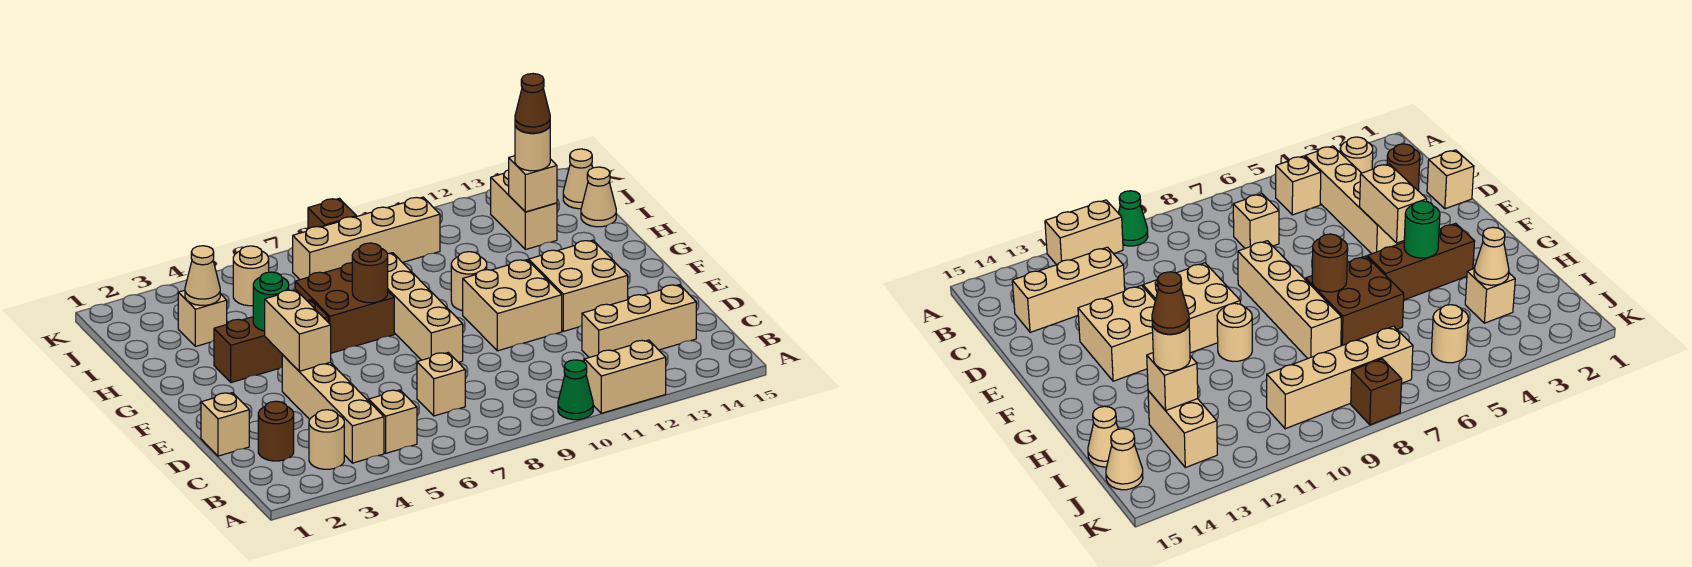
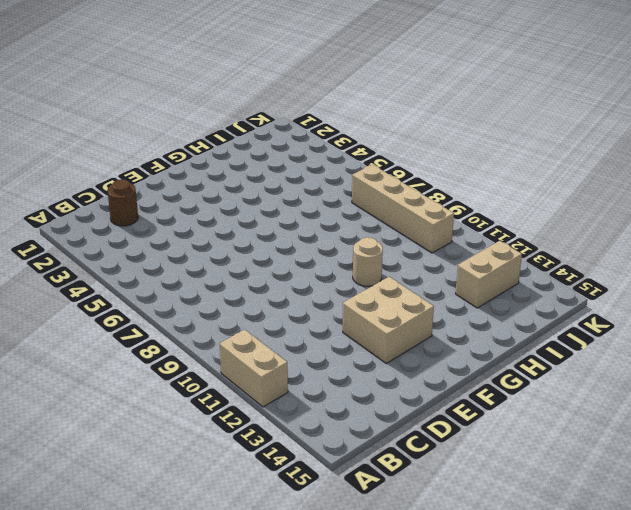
none -> green 1x1 cone [558,360,593,420]
none -> tan 1x1 round brick [309,410,344,469]
none -> tan 1x4 brick [282,355,384,463]

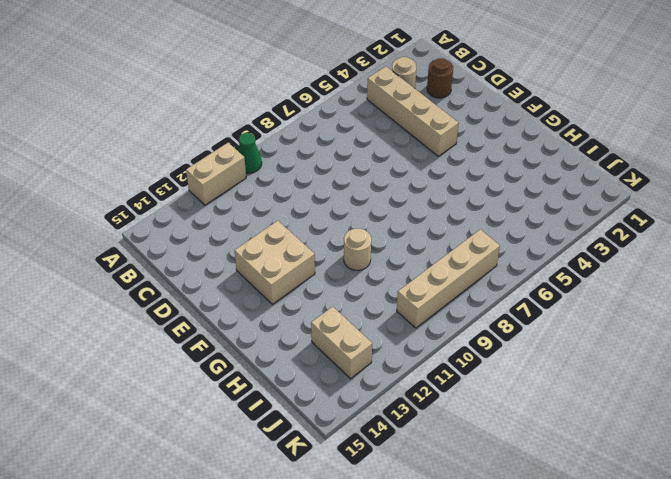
none -> tan 1x1 brick [369,390,417,453]
none -> tan 1x1 brick [417,353,465,416]
none -> tan 1x3 brick [582,285,696,357]

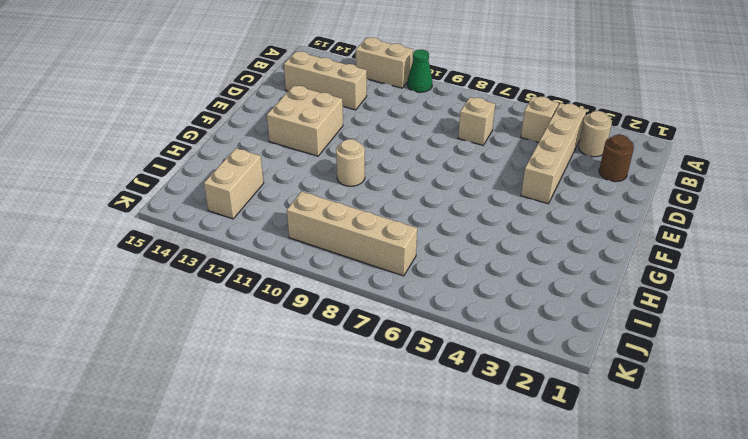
none -> tan 1x1 brick [201,393,249,456]
none -> tan 1x4 brick [387,253,463,362]
none -> tan 2x2 brick [463,260,562,351]

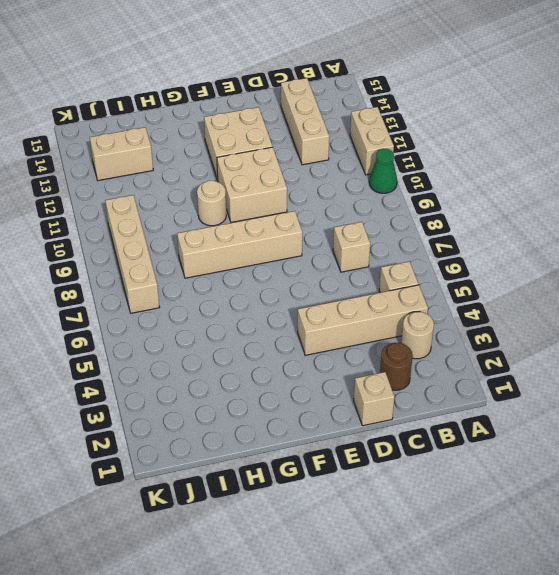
none -> brown 1x3 brick [214,300,328,383]
none -> brown 2x2 brick [295,263,394,353]
none -> tan 1x1 brick [178,290,227,346]

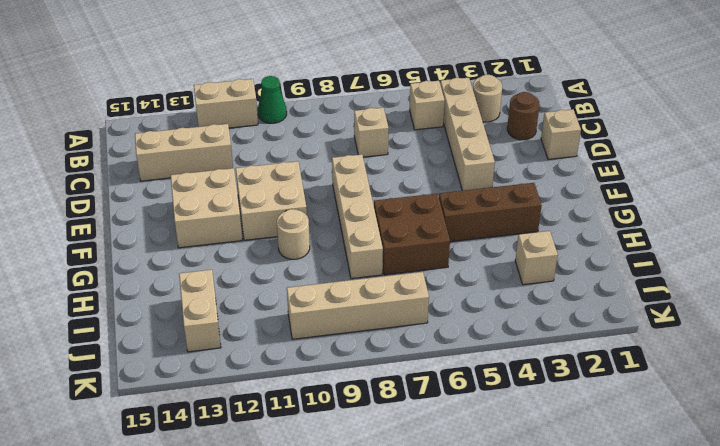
none -> tan 1x1 cone [581,167,616,227]
none -> tan 1x1 round brick [233,246,269,306]
none -> tan 1x1 cone [563,149,593,209]

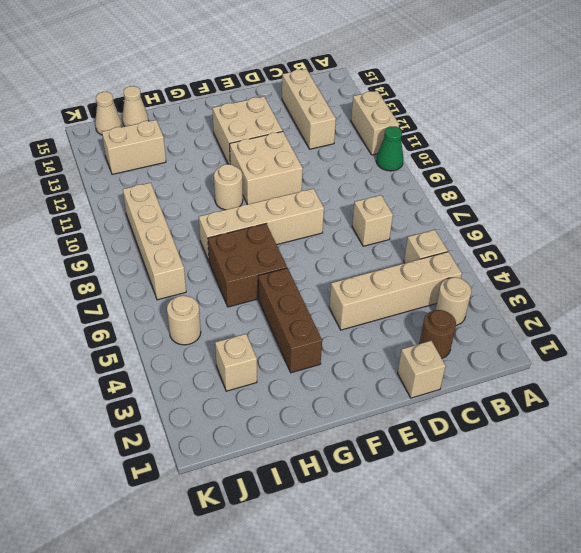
none -> brown 1x1 brick [308,198,356,229]
none -> tan 1x2 brick [265,290,331,371]
none -> green 1x1 round brick [253,272,289,331]

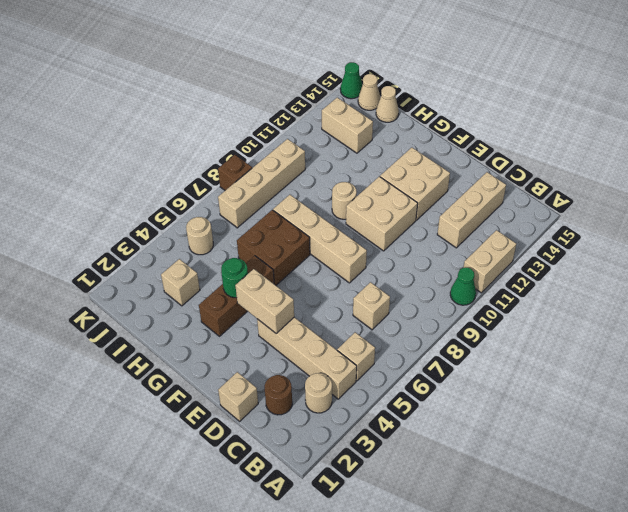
green 1x1 cone [340,62,362,99] -> none
none -> brown 1x1 round brick [352,243,388,303]
none -> tan 1x1 cone [185,246,220,305]
none -> tan 1x1 brick [509,156,557,212]

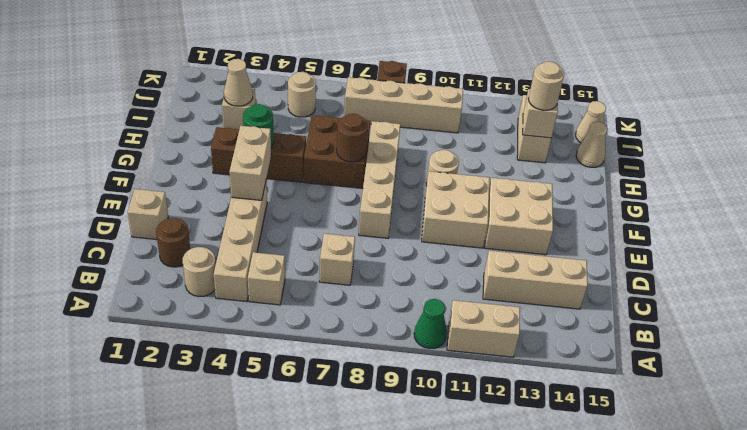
none -> brown 1x1 cone [515,74,550,133]

